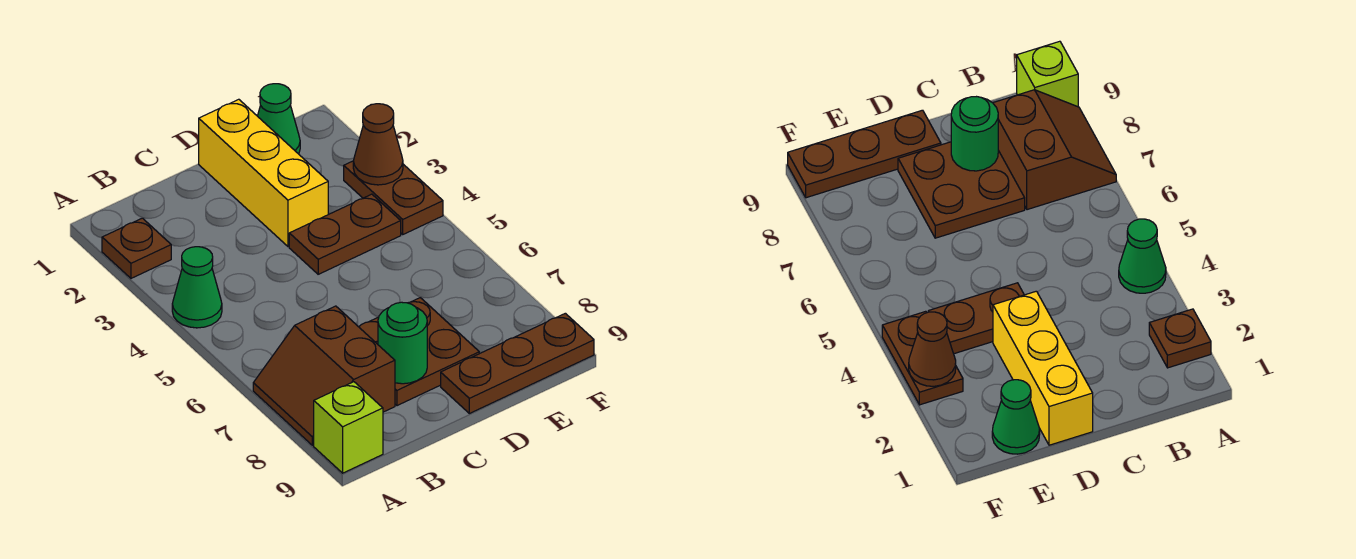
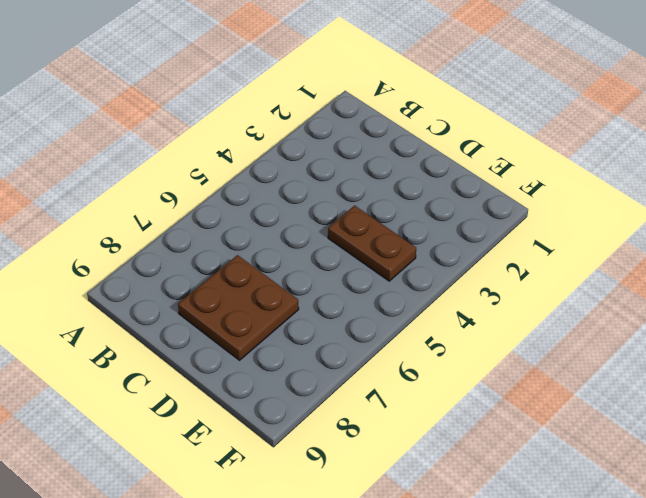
none -> brown 1x1 plate [102,218,171,278]
none -> green 1x1 cone [172,247,222,328]
none -> brown 2x2 slope [253,306,395,445]

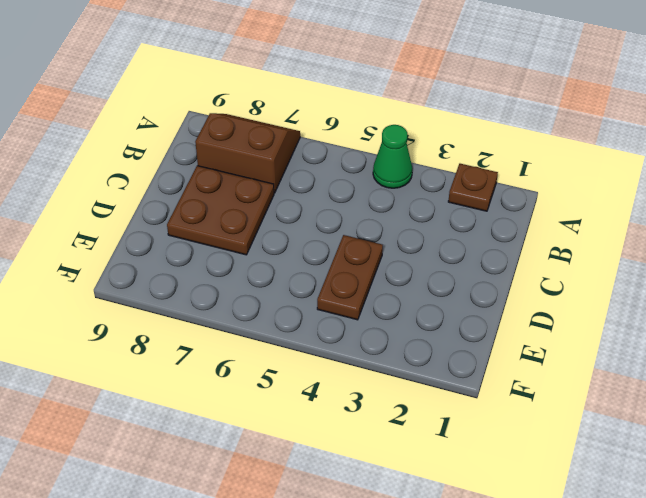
none -> lime 1x1 brick [314,382,383,473]
none -> yellow 1x3 brick [199,99,328,247]
none -> brown 1x3 plate [441,313,594,413]

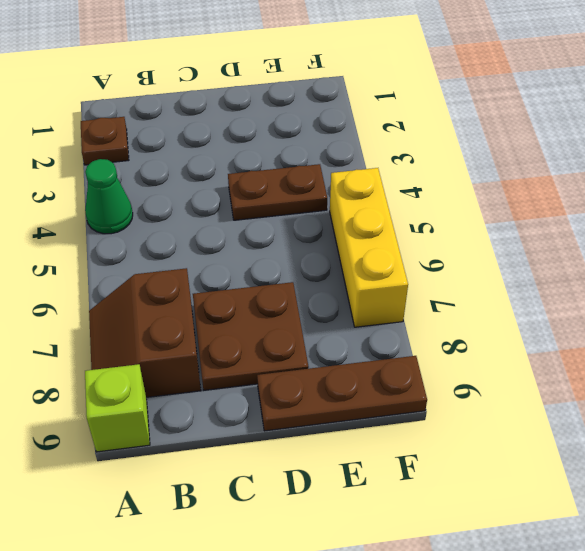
yellow 1x3 brick [330,168,408,327] -> yellow 1x3 brick moved to [199,99,328,247]
none -> green 1x1 cone [258,84,300,154]
none -> brown 1x2 plate [344,161,443,234]
none -> green 1x1 round brick [378,302,427,384]

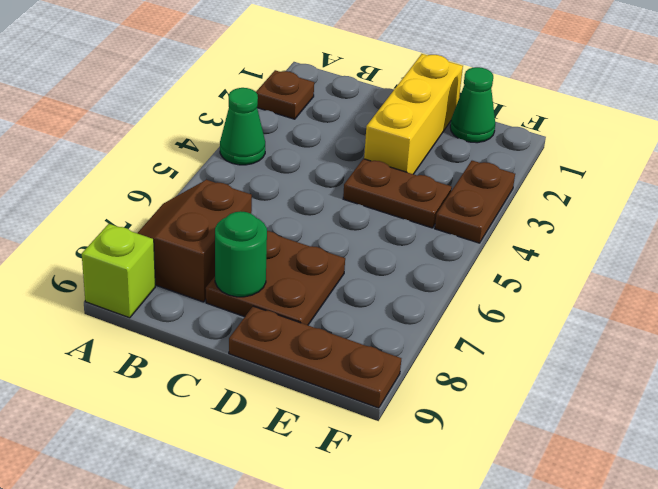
none -> brown 1x1 cone [353,104,403,185]

